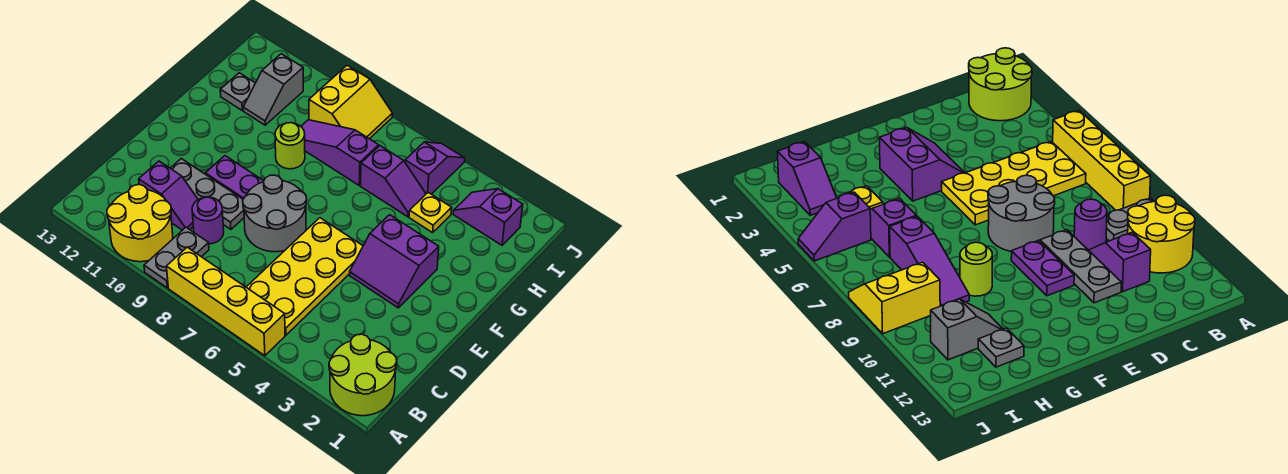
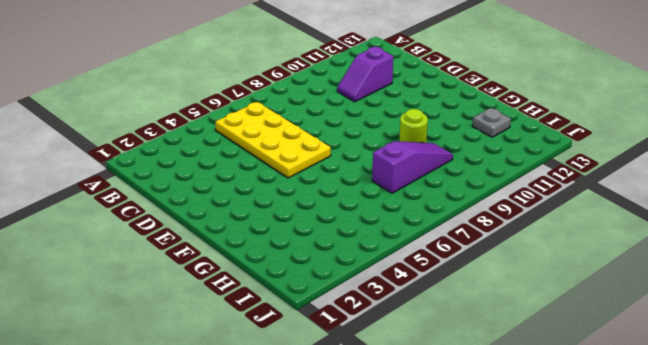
none -> lime 2x2 round brick [329,334,397,416]
none -> yellow 1x4 brick [166,247,285,356]
none -> grey 1x2 plate [144,227,209,288]

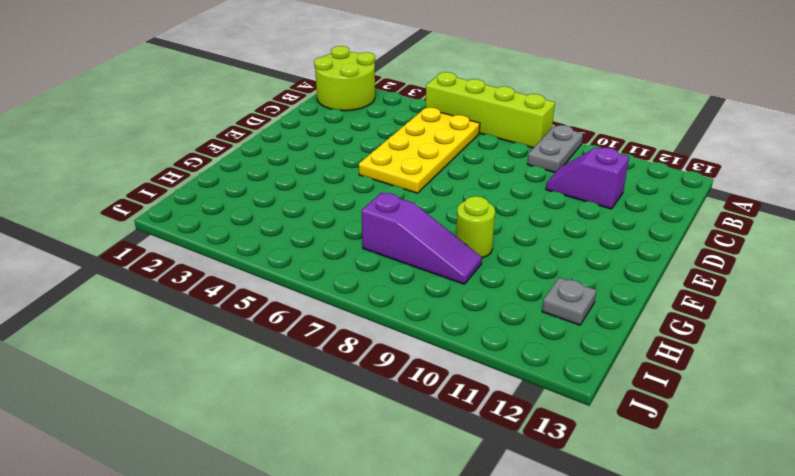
lime 1x4 brick [426,72,555,148] -> yellow 1x4 brick [166,247,285,356]
none -> yellow 2x2 round brick [107,185,173,262]
none -> purple 1x1 round brick [192,197,224,244]
none -> grey 2x2 round brick [243,175,307,252]

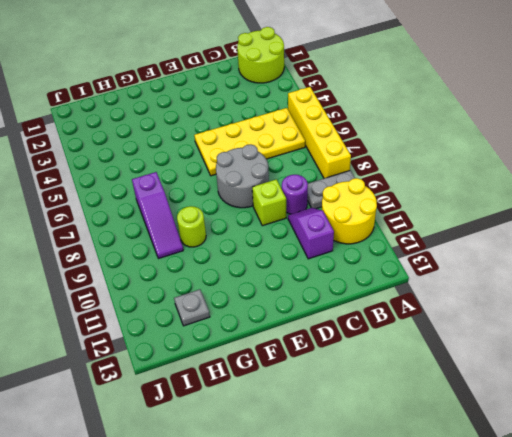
lime 1x1 brick [252,179,286,226] -> grey 1x3 plate [170,159,244,229]
none -> purple 2x2 slope [350,215,439,308]
none -> purple 1x2 plate [205,156,264,199]
none -> yellow 1x1 plate [409,193,452,233]

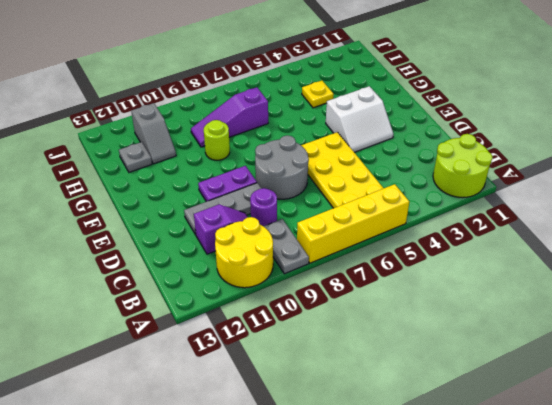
white 2x2 slope [326,86,393,152] -> purple 2x2 slope [350,215,439,308]
none -> purple 1x2 slope [361,146,426,217]
none -> purple 1x2 slope [453,189,523,245]
none -> purple 1x2 slope [405,142,465,194]

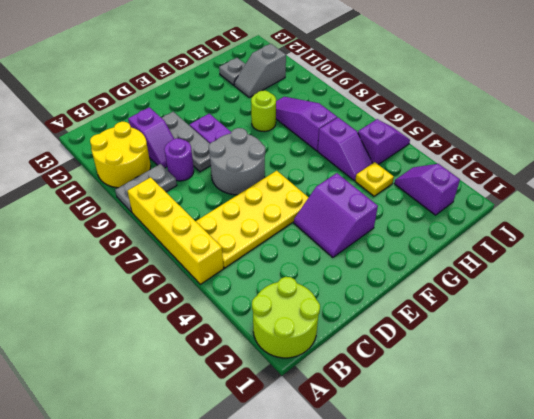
none -> yellow 2x2 slope [309,65,393,139]

